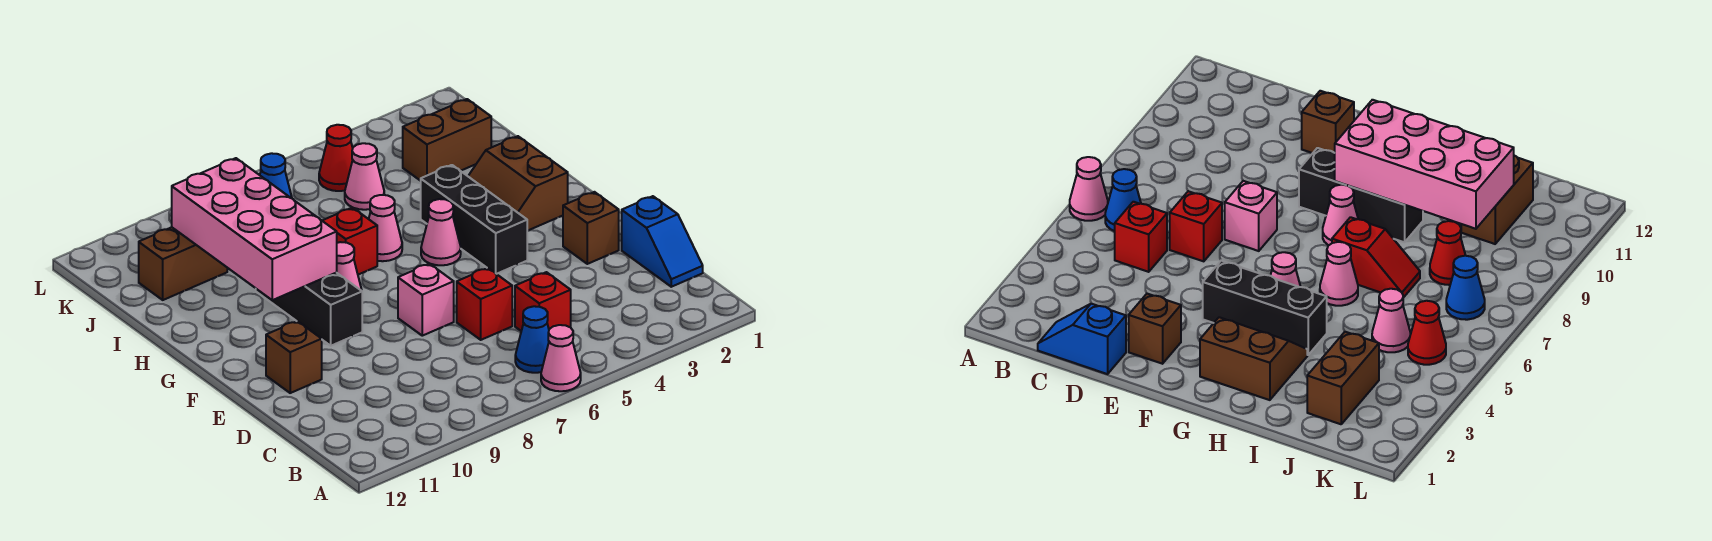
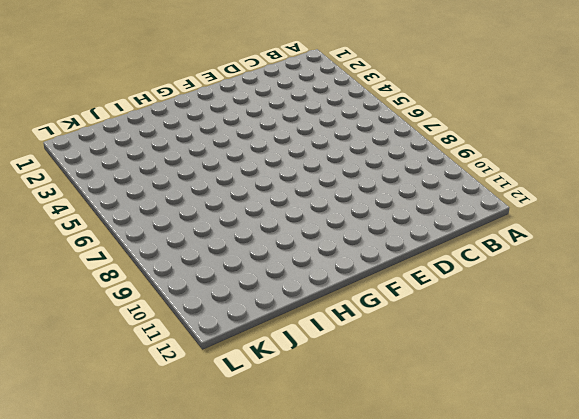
none -> pink 1x1 cone [541,325,581,391]
none -> blue 1x1 cone [515,306,549,373]
none -> blue 1x2 slope [622,196,703,287]

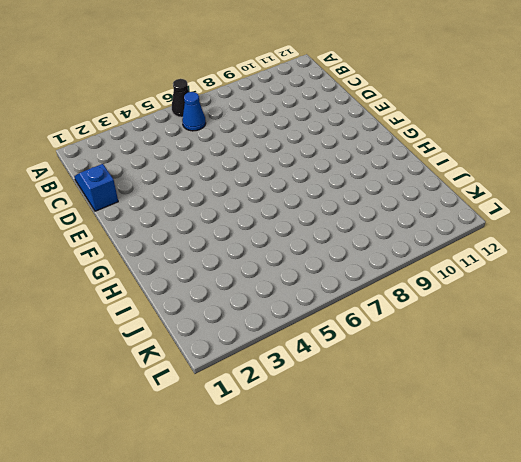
black 1x1 cone [172,79,189,117] -> pink 1x1 cone [541,325,581,391]
none -> red 1x1 brick [515,272,571,331]
none -> red 1x1 brick [457,268,512,340]
none -> brown 1x1 brick [563,192,619,264]

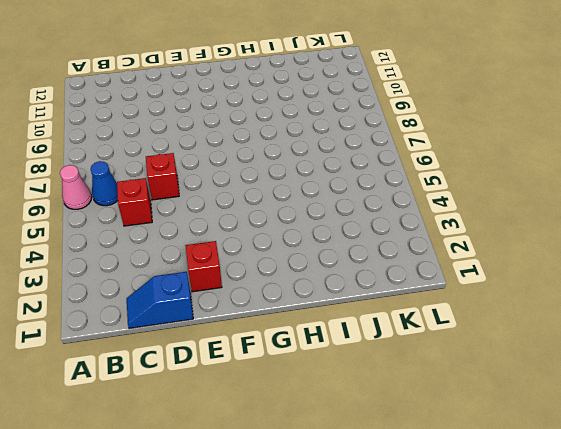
red 1x1 brick [185,241,222,292] -> brown 1x1 brick [563,192,619,264]
none -> pink 1x1 brick [398,264,454,336]
none -> brown 1x1 brick [266,321,322,393]
none -> black 1x3 brick [421,165,527,274]

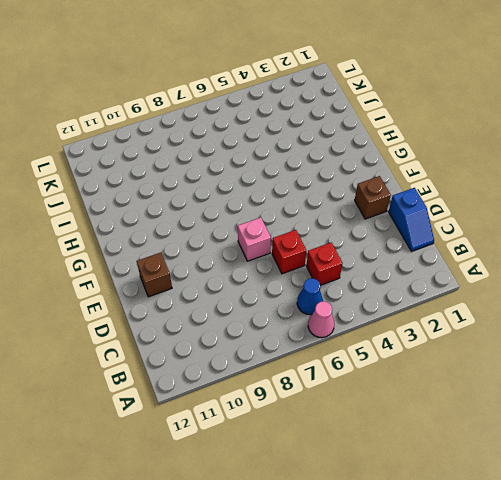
none -> black 1x3 brick [421,165,527,274]
none -> black 1x3 brick [256,273,362,346]
none -> brown 2x2 slope [468,136,568,231]

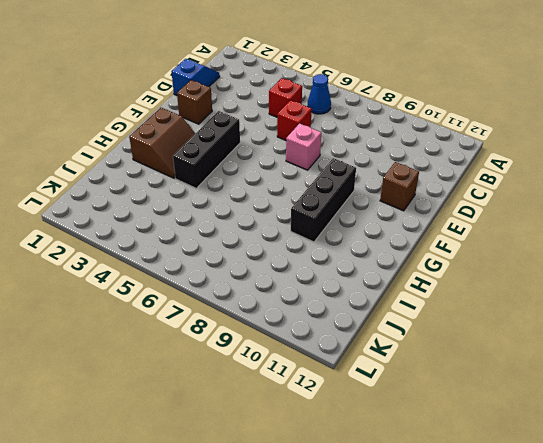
none -> pink 1x1 cone [541,325,581,391]
none -> pink 1x1 cone [421,199,461,265]
none -> pink 1x1 cone [336,242,362,291]

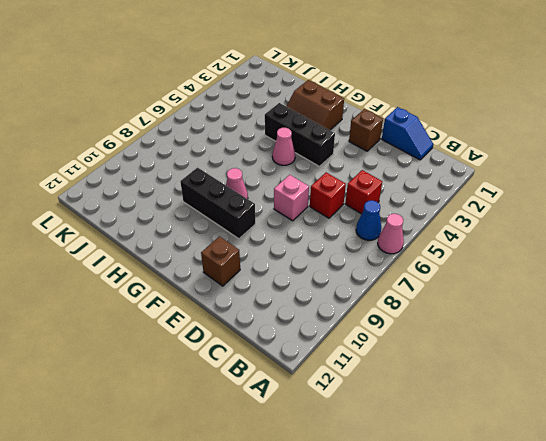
none -> pink 1x1 cone [369,195,402,261]
none -> red 1x2 slope [322,207,377,275]
none -> brown 1x2 brick [403,99,491,181]

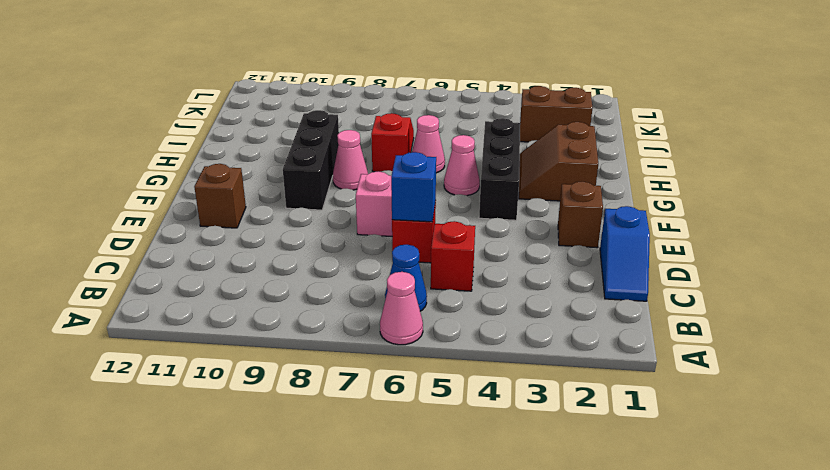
blue 1x1 brick [391,152,436,222] -> none
none -> pink 1x1 cone [345,143,384,210]
none -> red 1x1 cone [1430,221,1466,285]
none -> brown 1x2 brick [139,227,227,300]

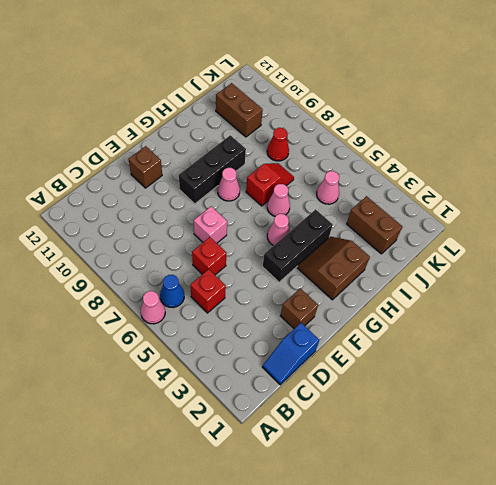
none -> red 1x1 cone [319,125,353,191]
none -> blue 1x1 cone [260,153,292,198]
none -> pink 2x4 brick [172,158,337,300]

